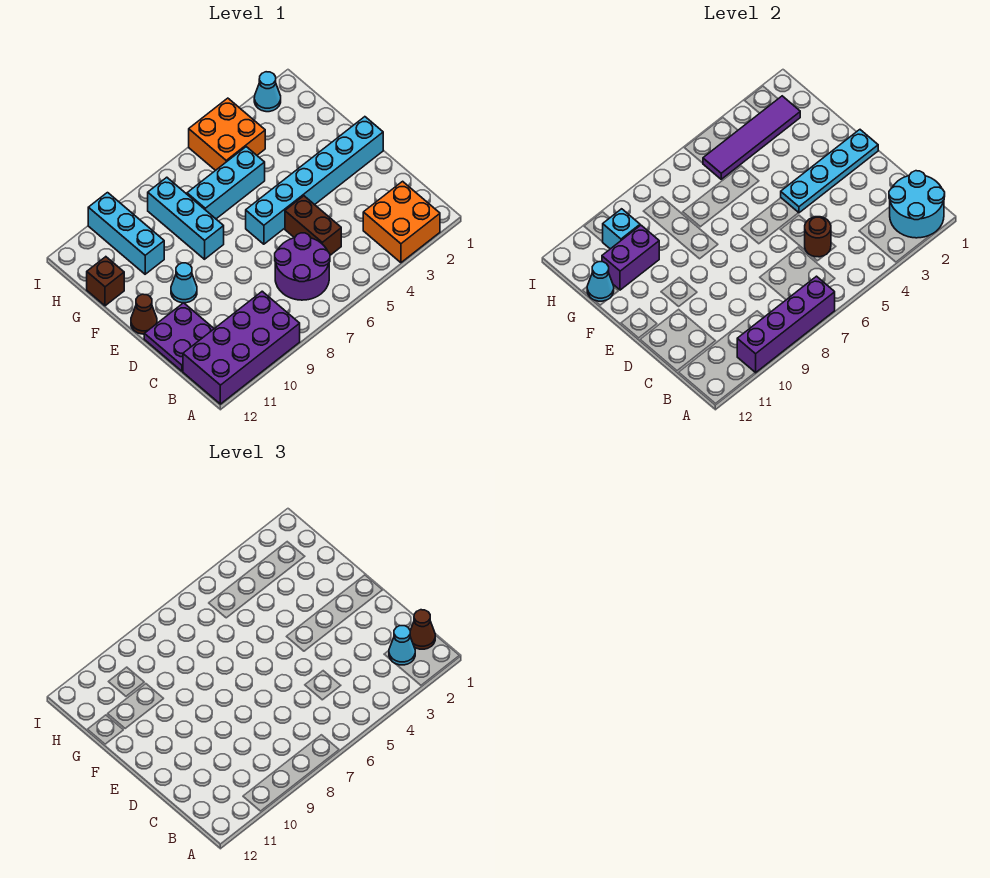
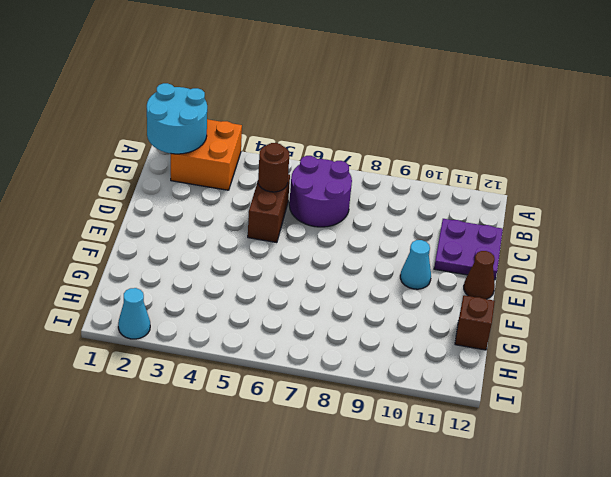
none -> purple 2x4 brick [183,291,300,404]
none -> cyan 1x6 brick [246,117,383,244]
none -> cyan 1x3 brick [148,177,224,259]

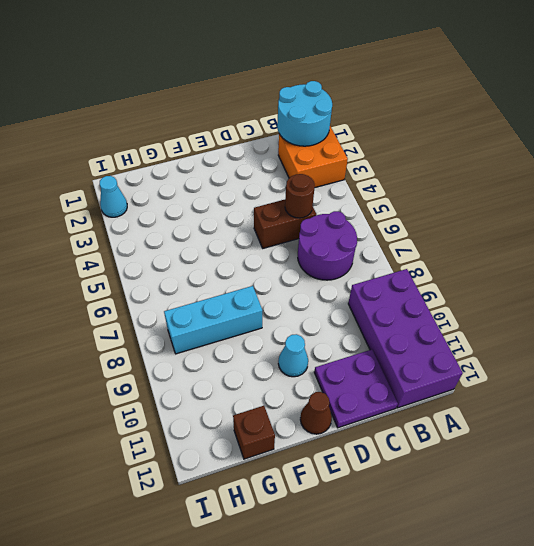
none -> cyan 1x6 brick [246,117,383,244]
none -> cyan 1x3 brick [187,147,265,219]
none -> cyan 1x3 brick [88,193,164,274]

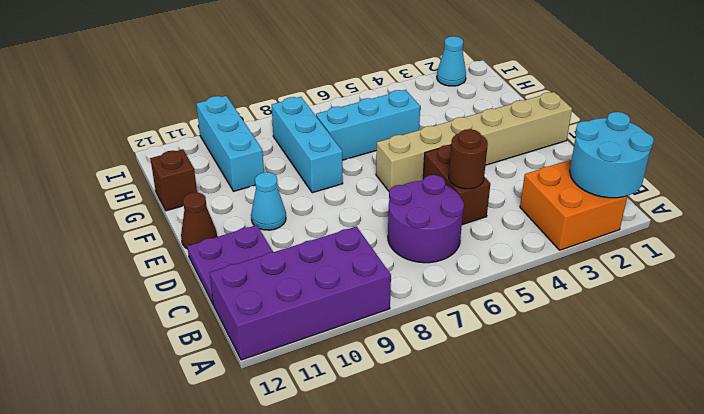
tan 1x6 brick [376,92,572,191] -> cyan 1x6 brick [246,117,383,244]
none -> orange 2x2 brick [189,98,265,171]
none -> purple 1x4 brick [737,276,835,373]
none -> cyan 1x4 plate [781,130,878,213]

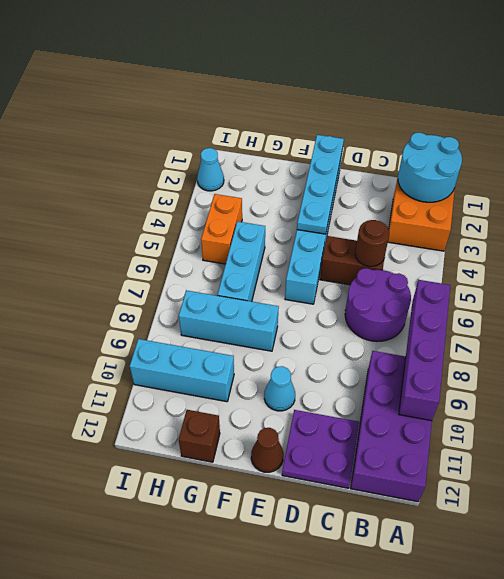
orange 1x2 brick [201,194,242,264] -> orange 2x2 brick [189,98,265,171]
none -> purple 1x2 brick [602,225,659,290]
none -> cyan 1x1 cone [587,262,614,301]
none -> purple 1x4 tile [703,96,800,179]

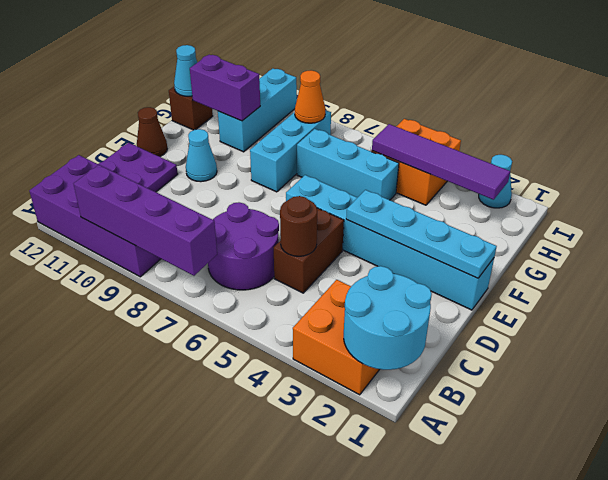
orange 1x1 cone [295,70,325,123] -> none
none -> cyan 1x1 brick [603,209,640,249]
none -> brown 1x1 cone [410,610,435,649]
none -> cyan 1x1 cone [389,626,415,665]

